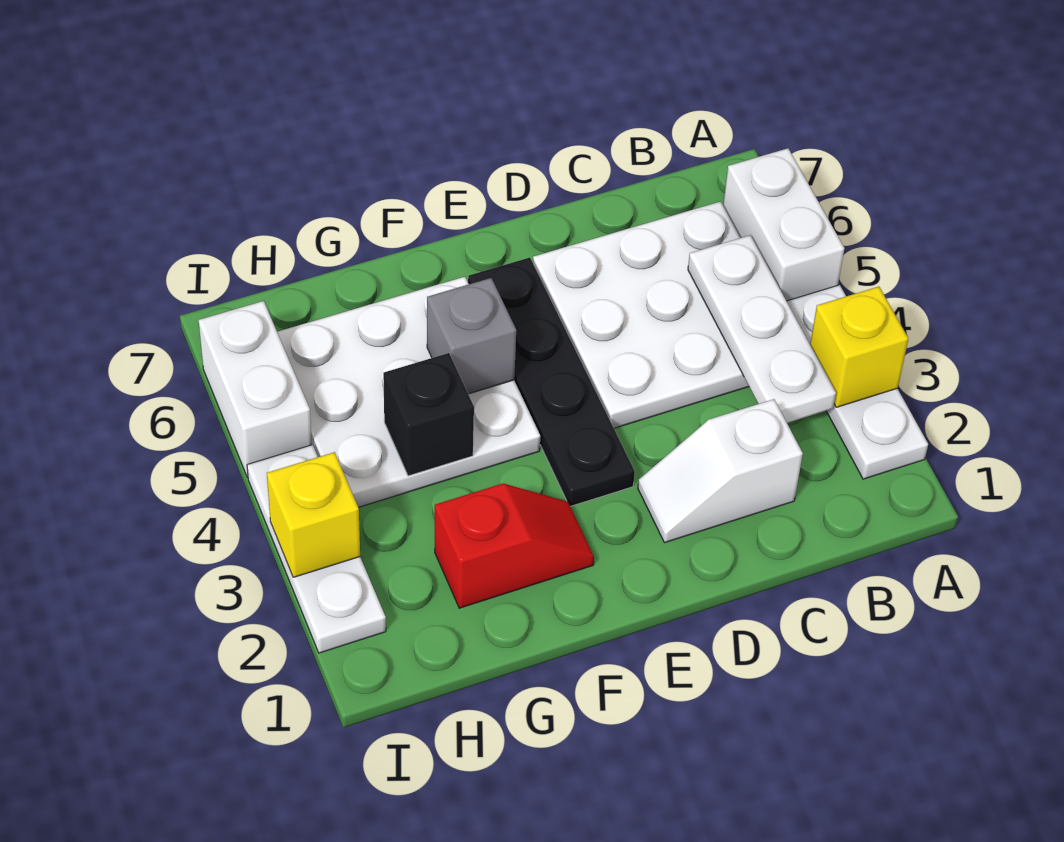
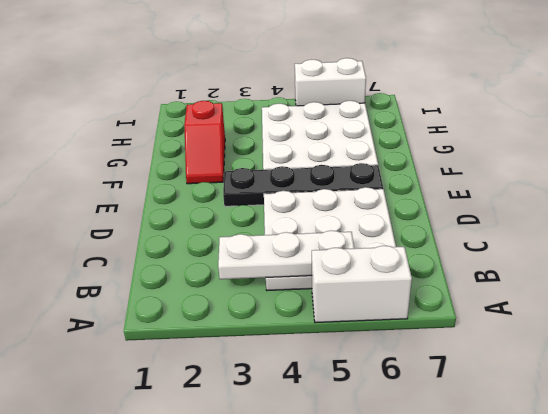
none -> white 1x3 plate [787,285,928,479]
none -> white 1x2 slope [638,399,803,543]
none -> white 1x3 plate [247,445,386,653]

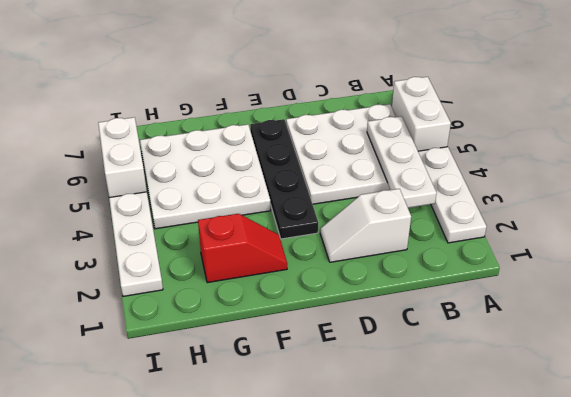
none -> yellow 1x1 brick [810,287,908,407]
none -> grey 1x1 brick [427,278,516,394]
none -> black 1x1 brick [383,353,474,476]

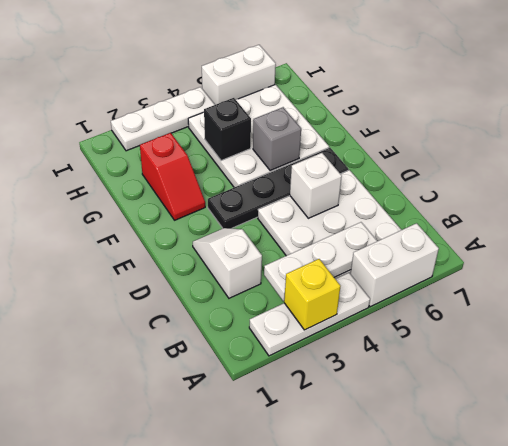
white 1x1 brick [290,153,342,218] -> none
none -> yellow 1x1 brick [267,452,360,577]

